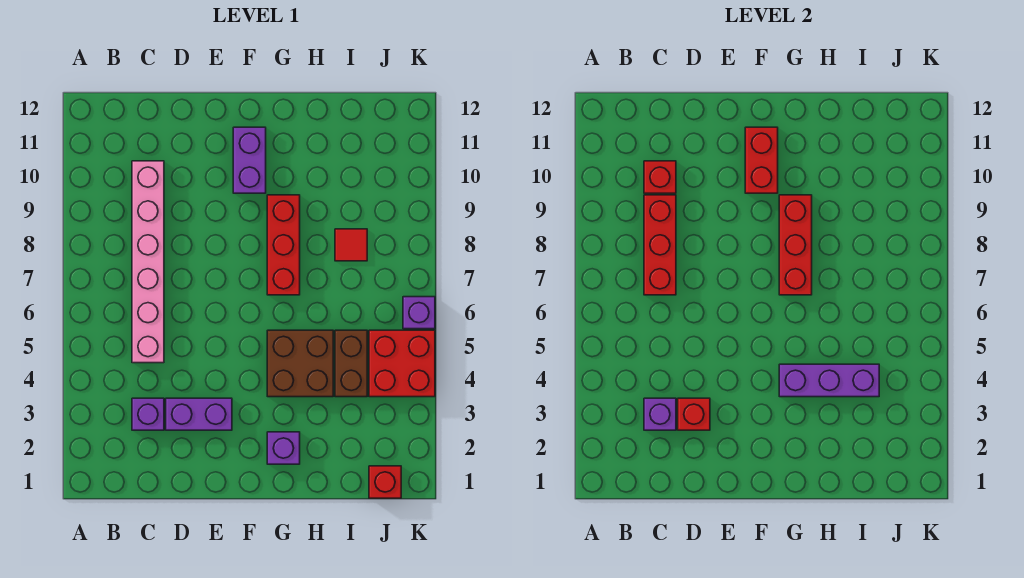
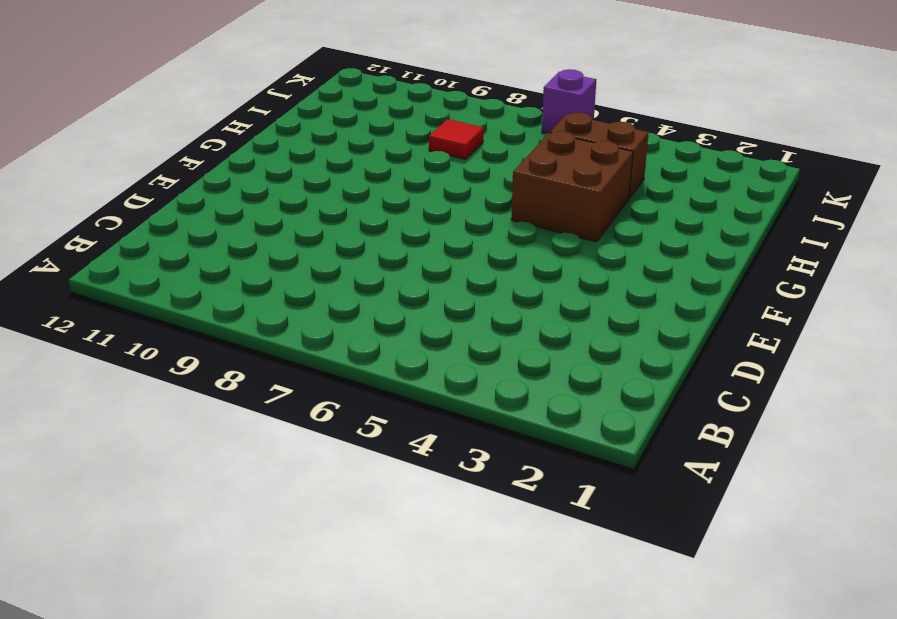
none -> purple 1x1 brick [132,398,164,430]
none -> pink 1x6 brick [132,161,164,363]
none -> purple 1x2 brick [166,398,232,430]

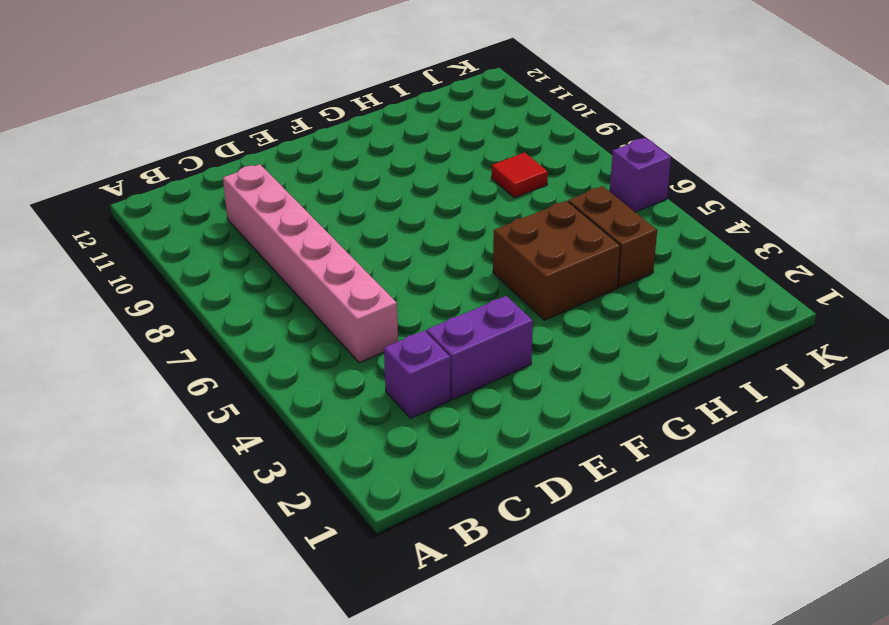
none -> purple 1x2 brick [233,127,266,193]
none -> purple 1x1 brick [267,432,300,464]
none -> red 1x3 brick [267,195,300,295]

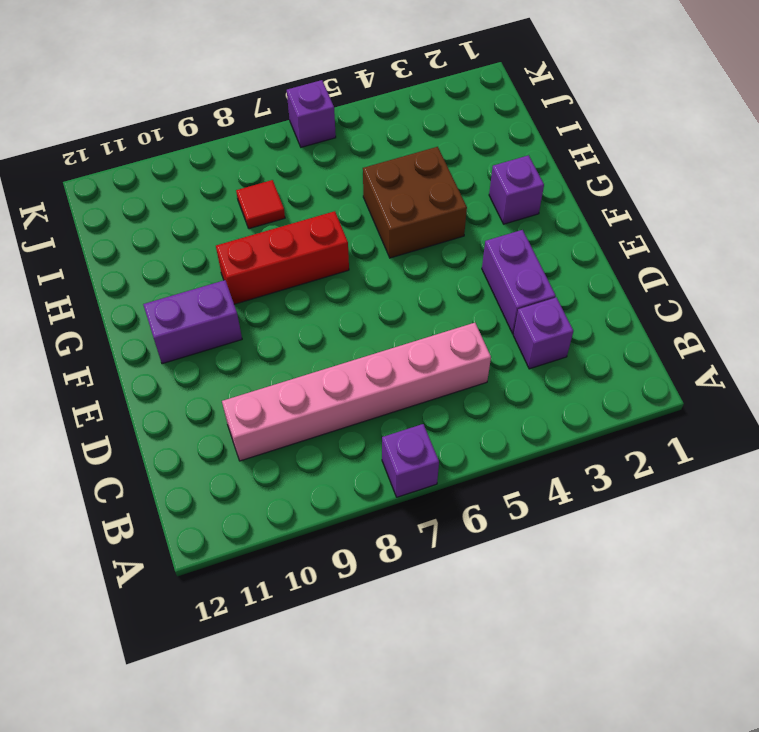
purple 1x1 brick [382,424,439,497] -> purple 1x1 brick moved to [644,398,676,430]
none -> brown 1x2 brick [335,330,367,397]
none -> red 1x1 brick [369,466,401,498]
none -> red 2x2 brick [369,330,435,397]

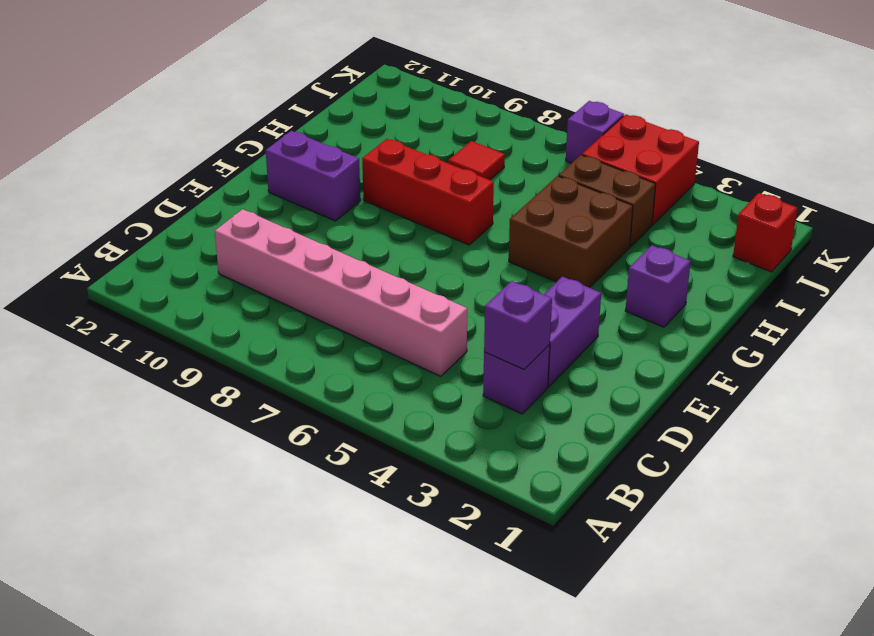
none -> red 1x3 brick [644,195,676,295]
none -> red 1x1 brick [644,161,676,193]
none -> red 1x1 brick [678,398,710,430]

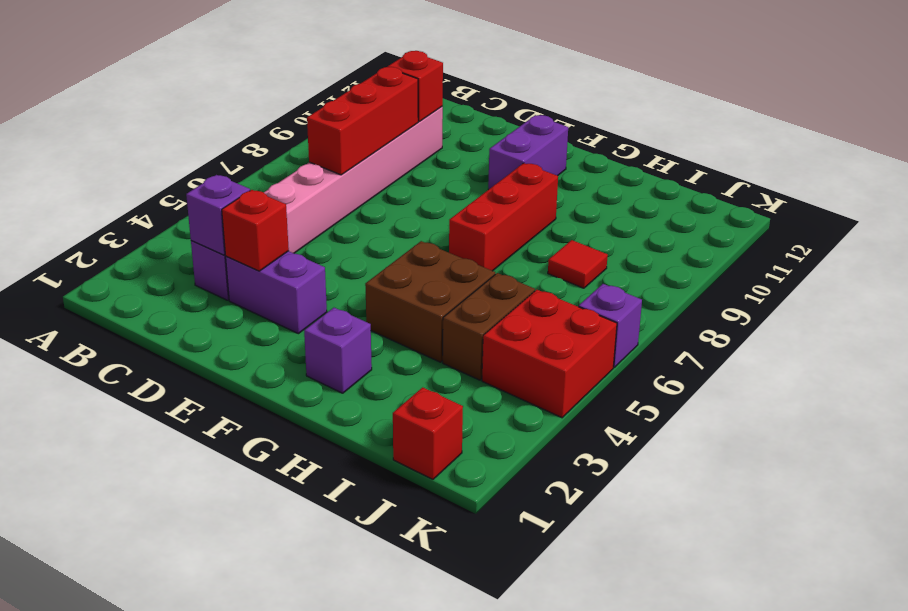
none -> red 1x2 brick [745,127,778,193]
none -> purple 1x3 brick [779,364,879,397]
none -> red 1x3 brick [779,195,812,295]

